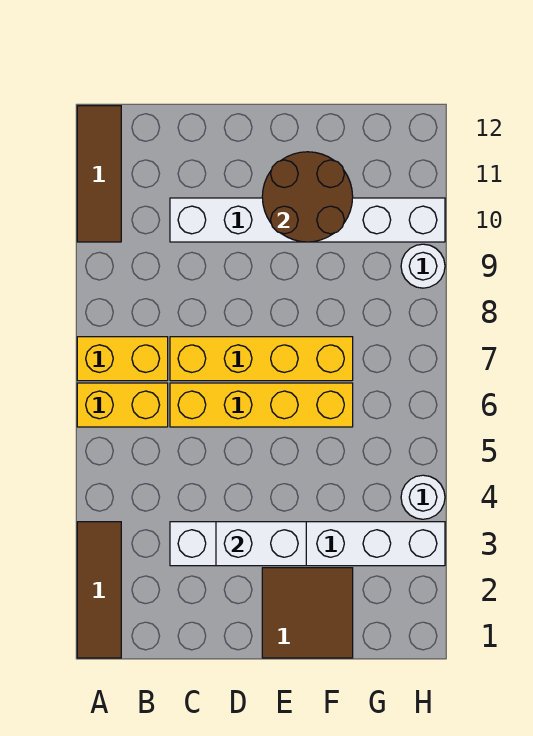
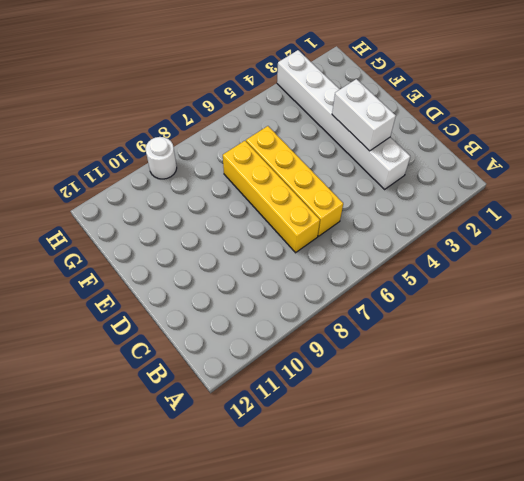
none -> brown 1x3 tile [77,522,121,658]
none -> yellow 1x2 brick [77,383,168,427]
none -> yellow 1x2 brick [77,337,168,381]

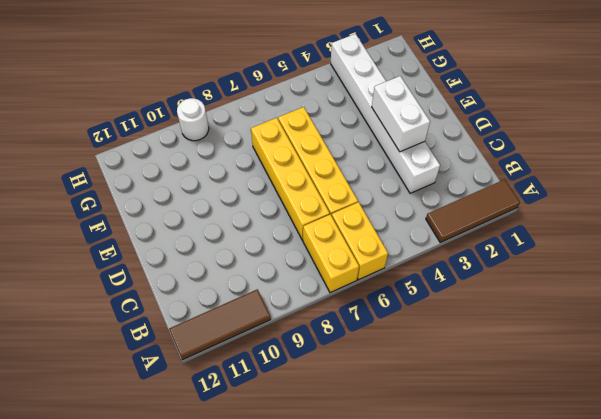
none -> white 1x6 brick [170,198,445,242]
none -> brown 2x2 tile [262,568,353,658]
none -> white 1x1 round brick [401,475,445,519]

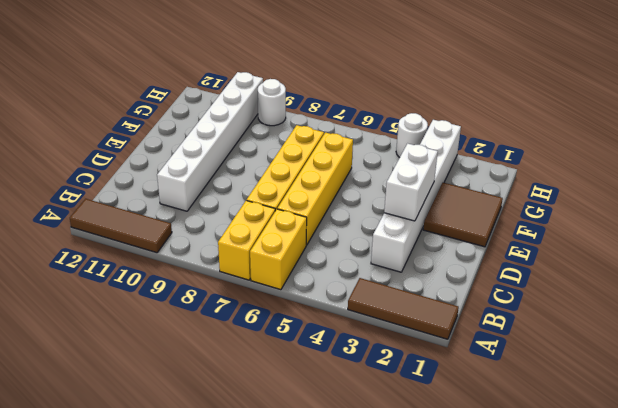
none -> brown 2x2 round brick [262,152,353,242]

